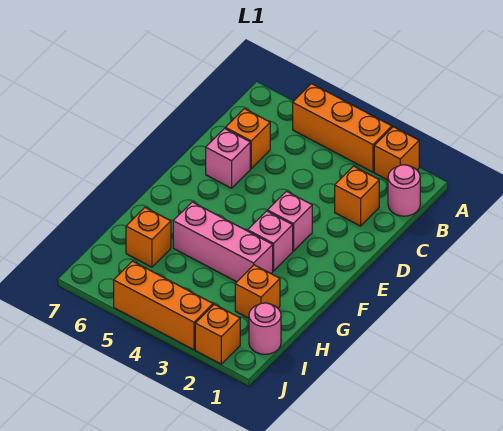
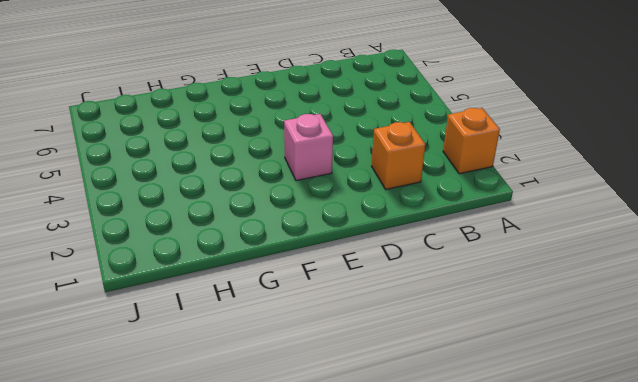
none -> orange 1x3 brick [293,84,392,172]
none -> pink 1x1 round brick [388,165,420,216]
none -> orange 1x1 brick [225,109,270,168]

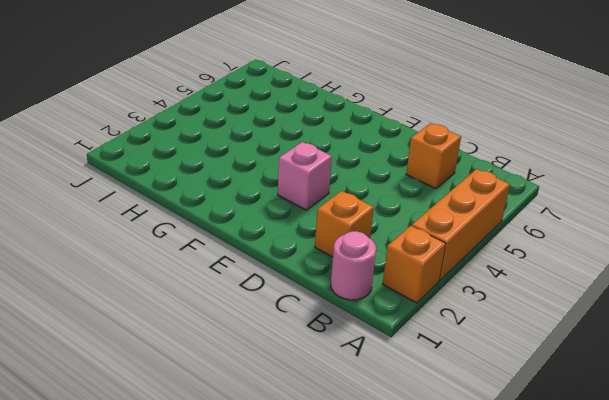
none -> pink 1x1 brick [206,128,250,188]
none -> pink 1x1 brick [248,211,293,271]
none -> pink 1x3 brick [173,202,273,282]

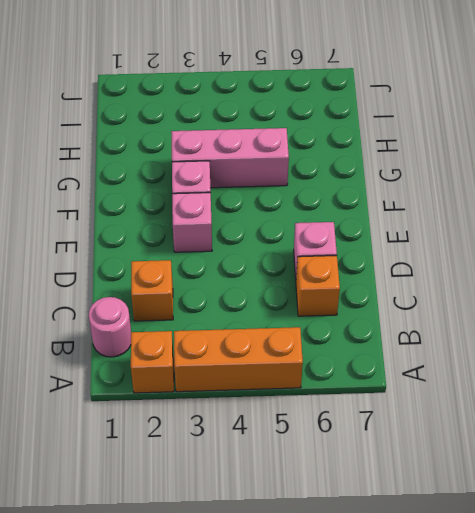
none -> orange 1x1 brick [235,265,280,318]
none -> orange 1x1 brick [126,208,171,267]
none -> pink 1x1 round brick [249,303,281,354]

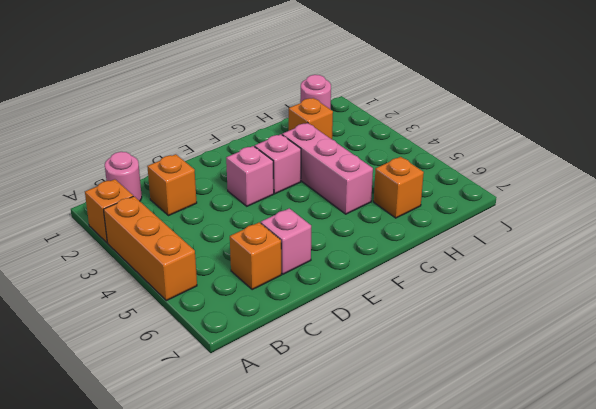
none -> orange 1x1 brick [195,304,240,364]
none -> orange 1x3 brick [114,261,213,350]

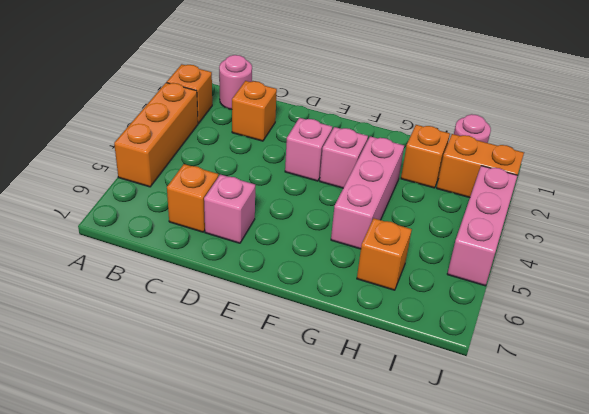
orange 1x2 brick [437,134,524,198] -> orange 1x1 brick [195,304,240,364]
pink 1x3 brick [447,166,518,286] -> orange 1x3 brick [114,261,213,350]

